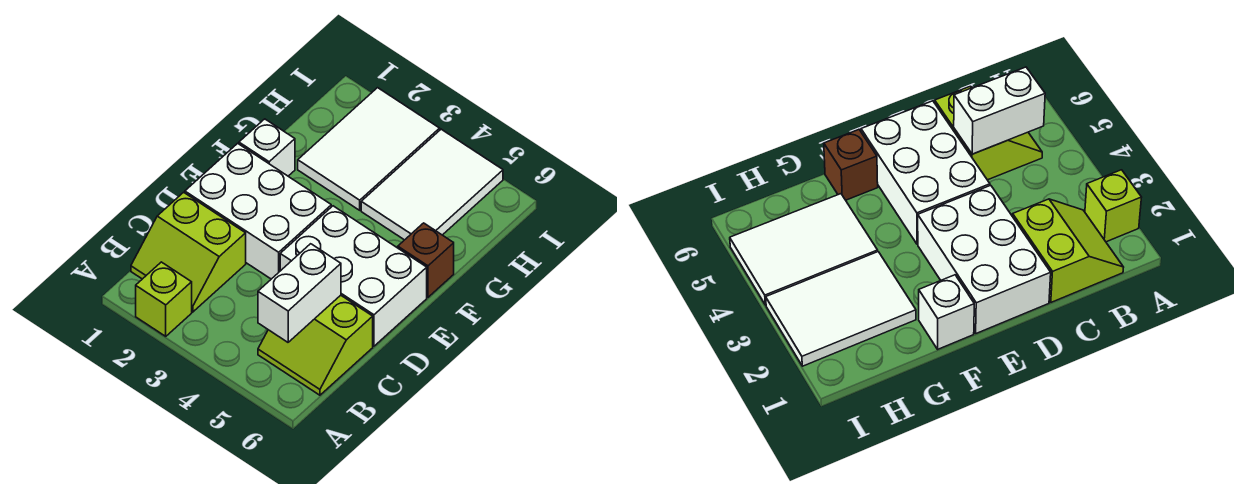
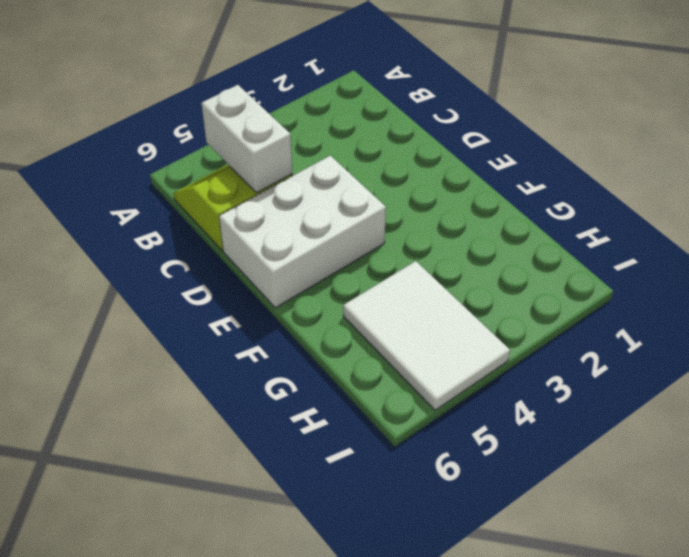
none -> lime 1x1 brick [136,262,192,336]
none -> lime 2x2 slope [131,192,246,312]

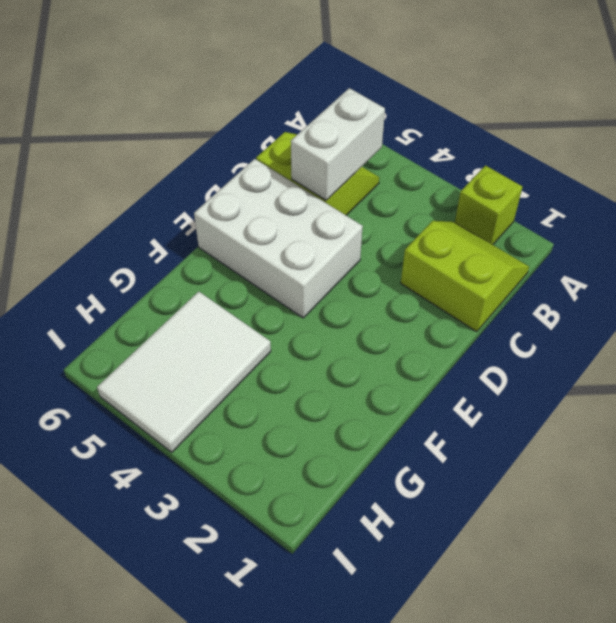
none -> white 2x3 brick [185,143,331,279]
none -> white 1x1 brick [239,119,295,176]

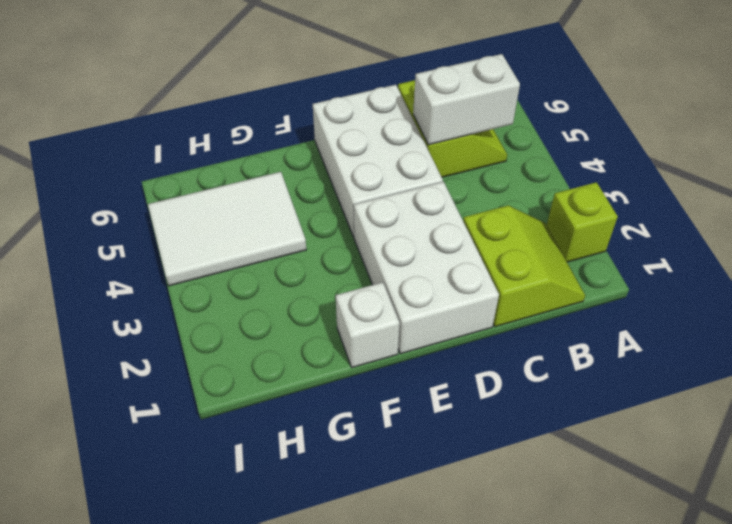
none -> brown 1x1 brick [398,223,454,297]
none -> white 2x3 tile [298,88,440,210]

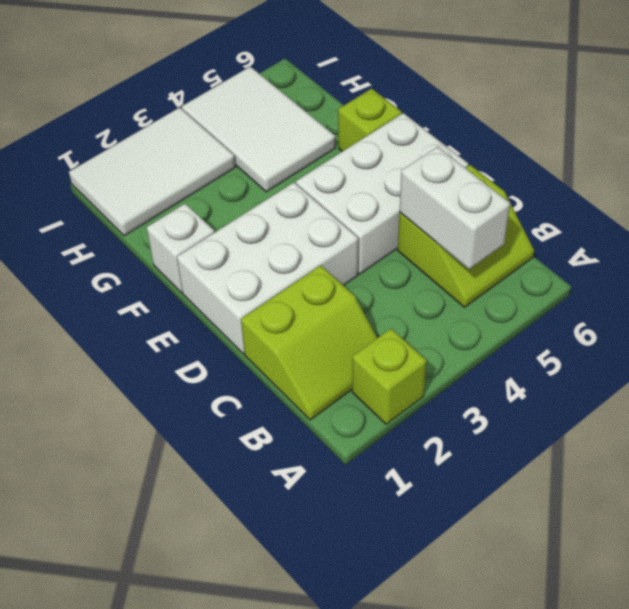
lime 1x1 brick [338,89,402,152] -> brown 1x1 brick [398,223,454,297]
white 2x3 tile [69,107,235,236] -> white 2x3 tile turned to [298,88,440,210]

